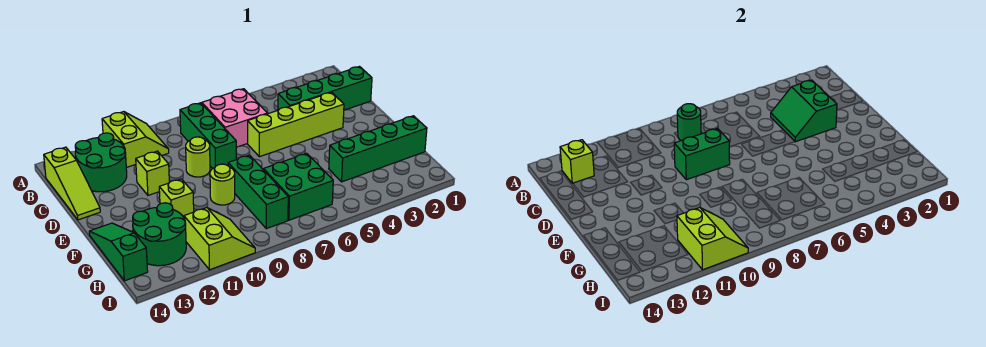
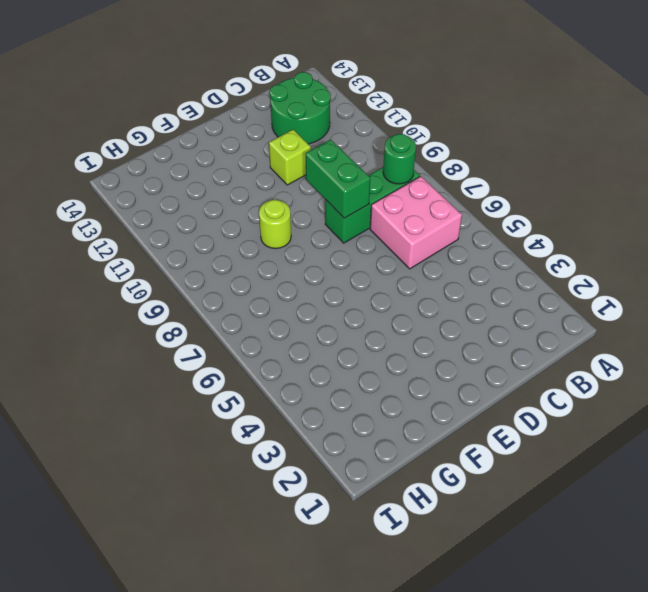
none -> lime 2x2 slope [102,112,169,168]
none -> lime 1x3 slope [44,147,100,220]
none -> green 1x4 brick [278,67,372,110]

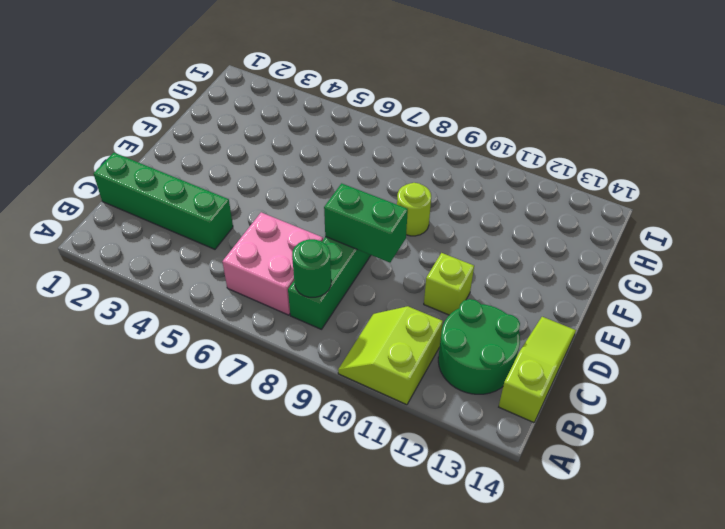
none -> lime 1x4 brick [248,92,344,157]
none -> lime 1x1 round brick [186,137,210,177]
none -> green 1x3 brick [228,155,288,229]

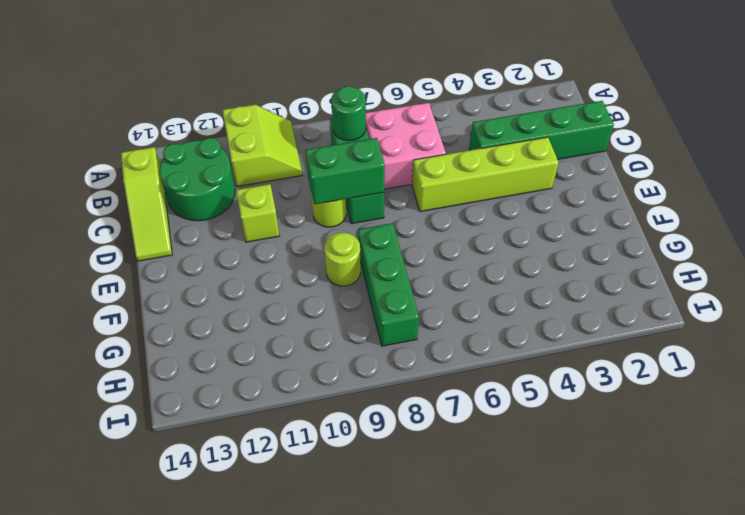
none -> lime 1x1 brick [159,179,194,217]
none -> green 1x3 slope [89,223,148,281]
none -> green 1x4 brick [329,116,427,182]

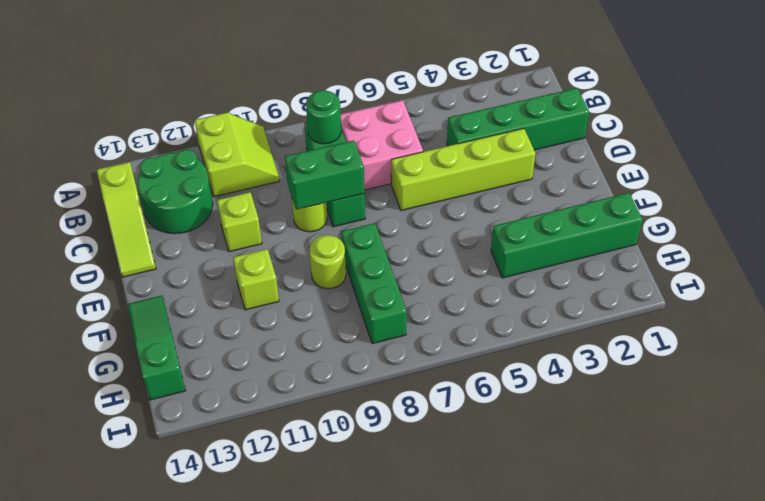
none -> green 2x2 brick [264,153,333,220]
none -> green 2x2 round brick [133,203,186,266]
none -> lime 2x2 slope [184,208,255,270]

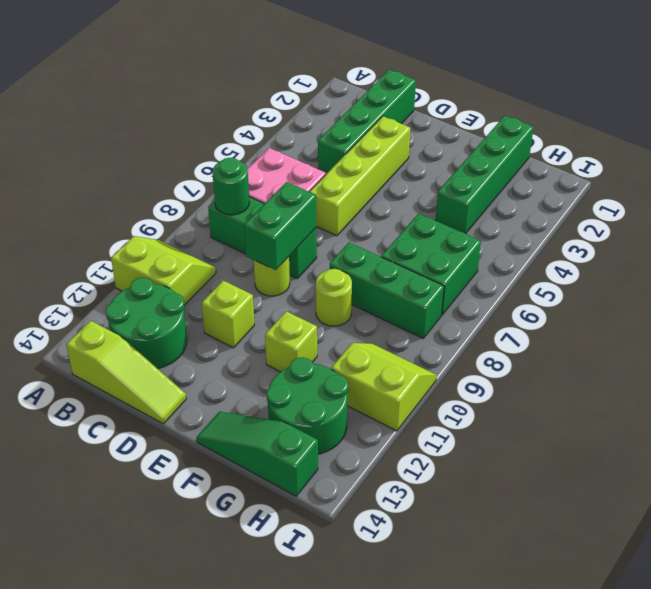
none -> lime 1x1 brick [560,140,594,183]
none -> green 2x2 slope [771,80,837,142]
none -> lime 2x2 slope [677,208,748,270]

